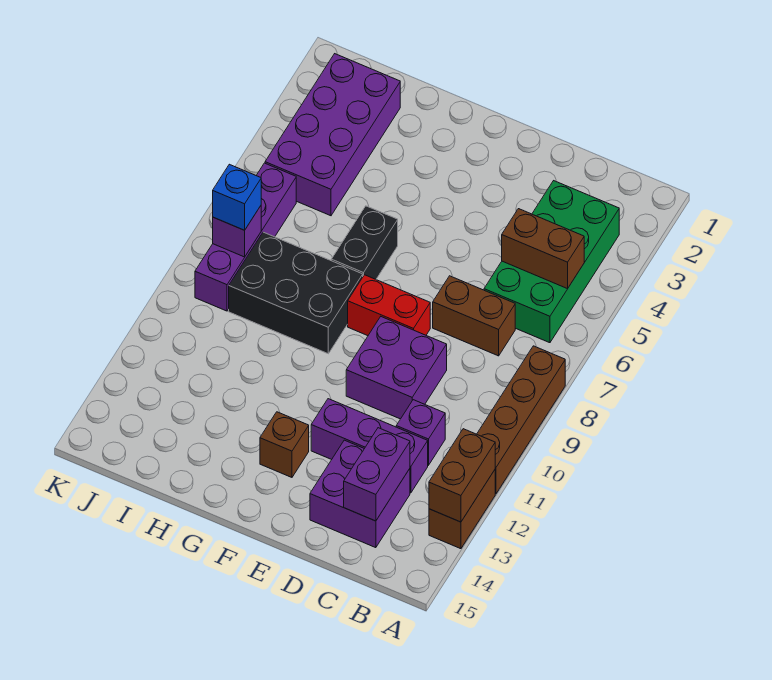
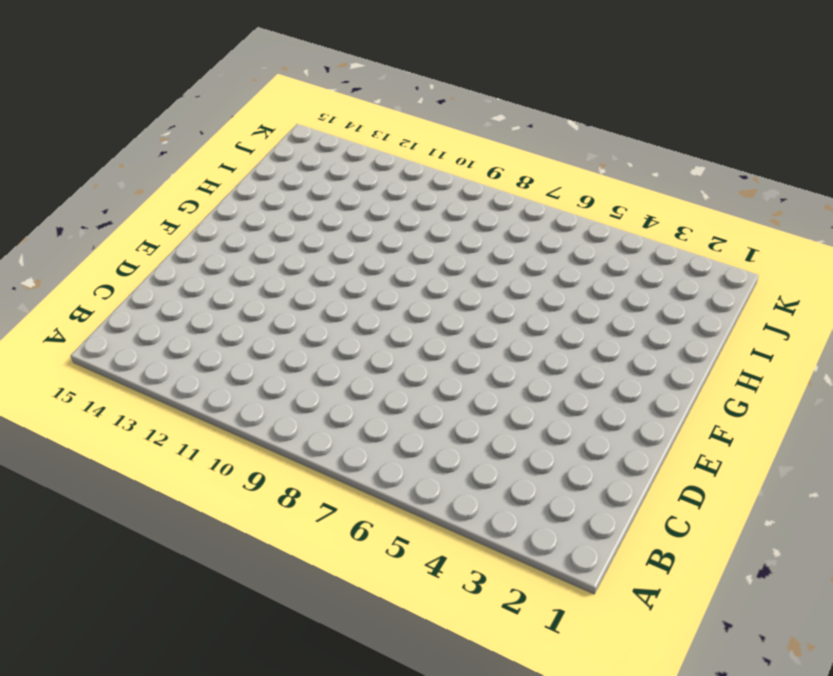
none -> brown 1x4 brick [477,346,565,494]
none -> brown 1x2 brick [429,470,495,549]
none -> green 2x4 brick [484,181,619,343]

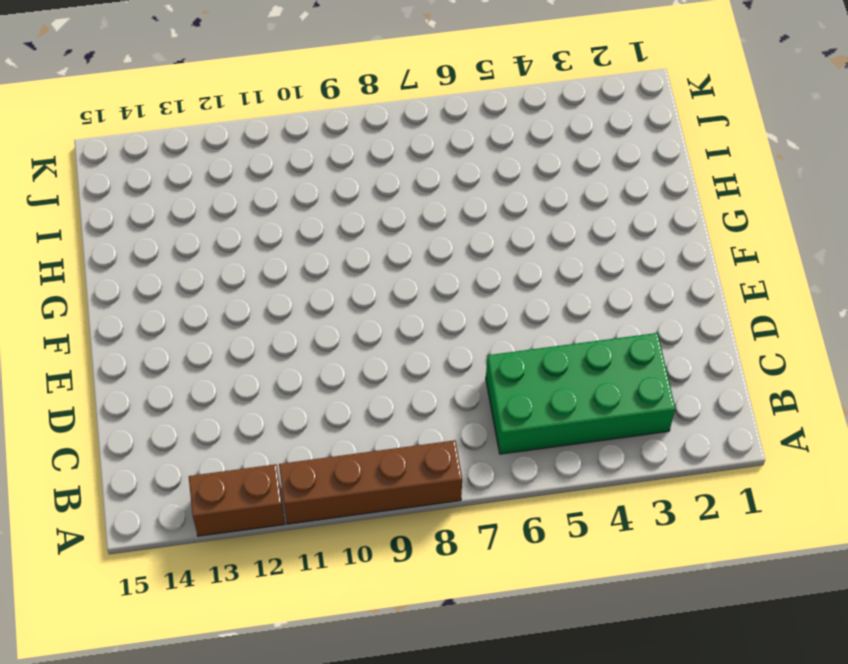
none -> brown 1x2 brick [433,276,515,356]
none -> purple 1x1 brick [396,400,445,465]
none -> purple 1x3 brick [311,399,428,493]

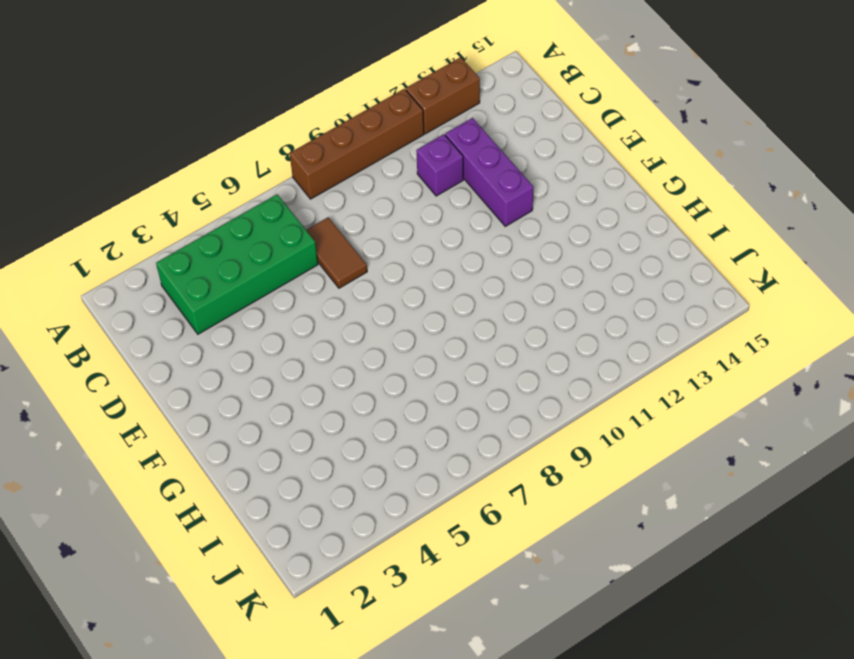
brown 1x2 tile [306,217,367,288] -> brown 1x2 brick [433,276,515,356]
none -> purple 2x2 brick [310,440,410,548]
none -> purple 2x2 brick [346,317,447,419]
none -> red 1x2 brick [348,275,430,336]

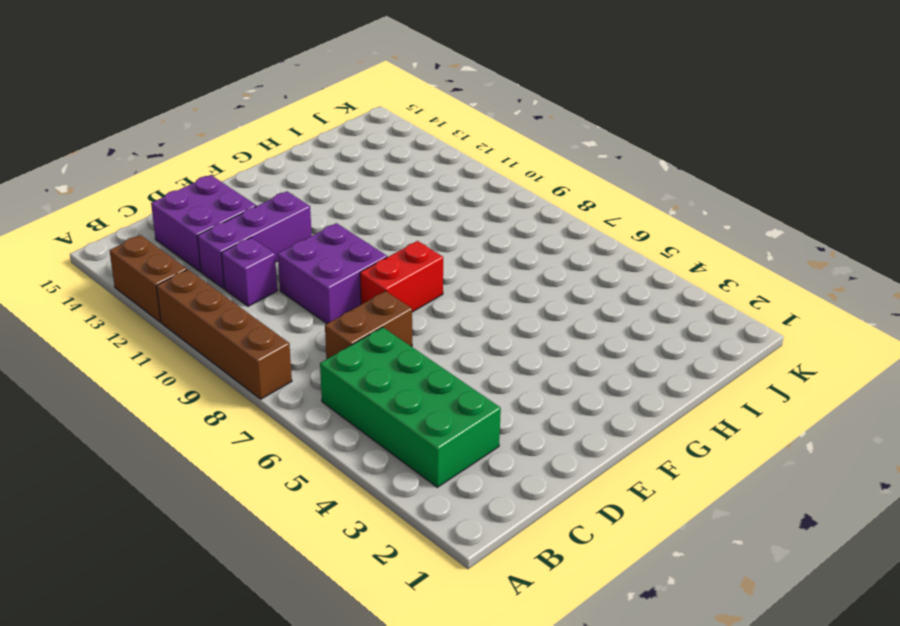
none -> brown 1x1 brick [260,412,309,477]
none -> black 1x2 brick [331,206,398,279]
none -> black 2x3 brick [229,232,363,354]

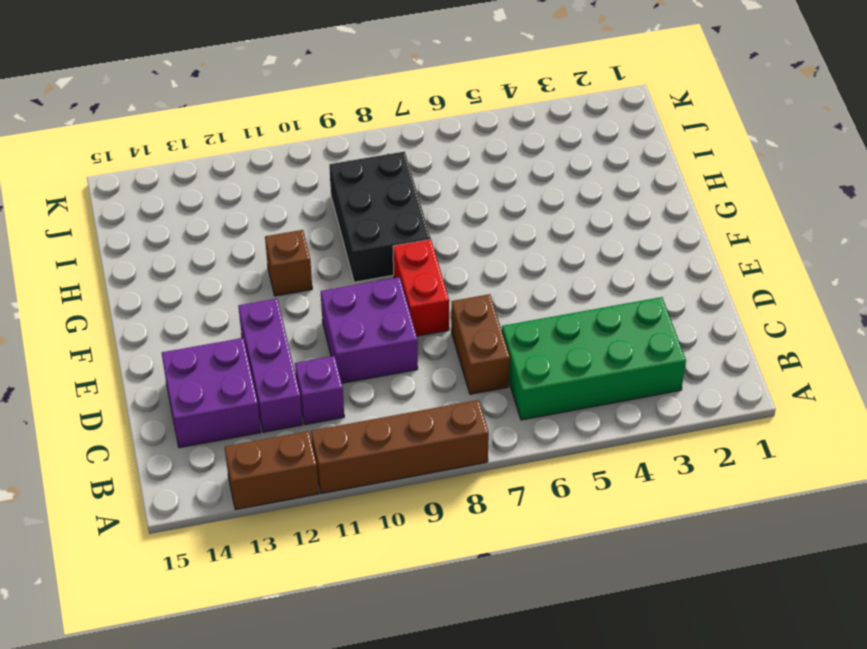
brown 1x1 brick [265,230,312,296] -> brown 1x1 brick moved to [260,412,309,477]
none -> black 1x2 brick [331,206,398,279]
none -> purple 2x4 brick [265,54,400,216]
none -> purple 1x4 brick [195,163,296,311]

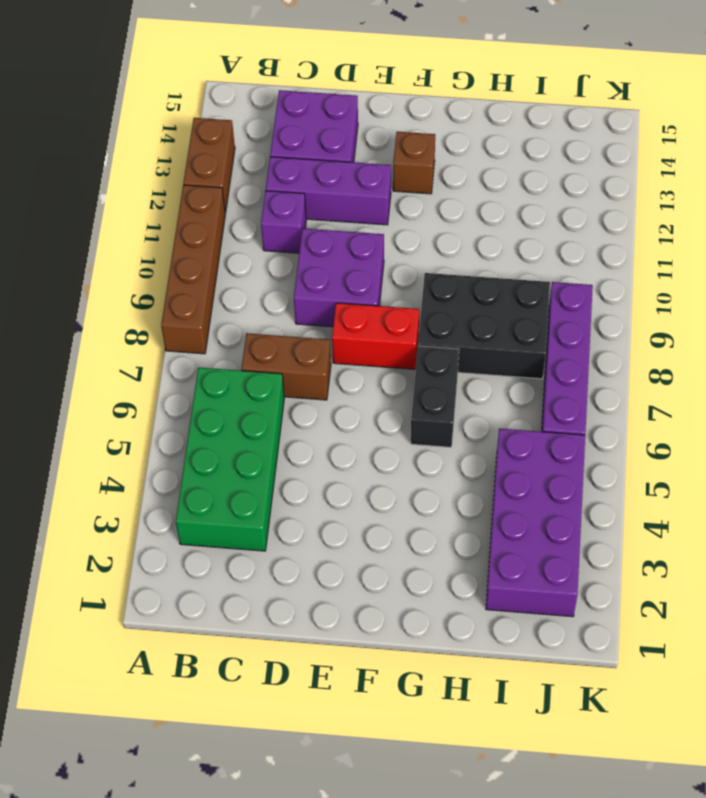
none -> brown 1x2 brick [429,429,495,522]
none -> brown 1x2 brick [502,209,584,289]
none -> purple 1x2 brick [344,428,410,521]

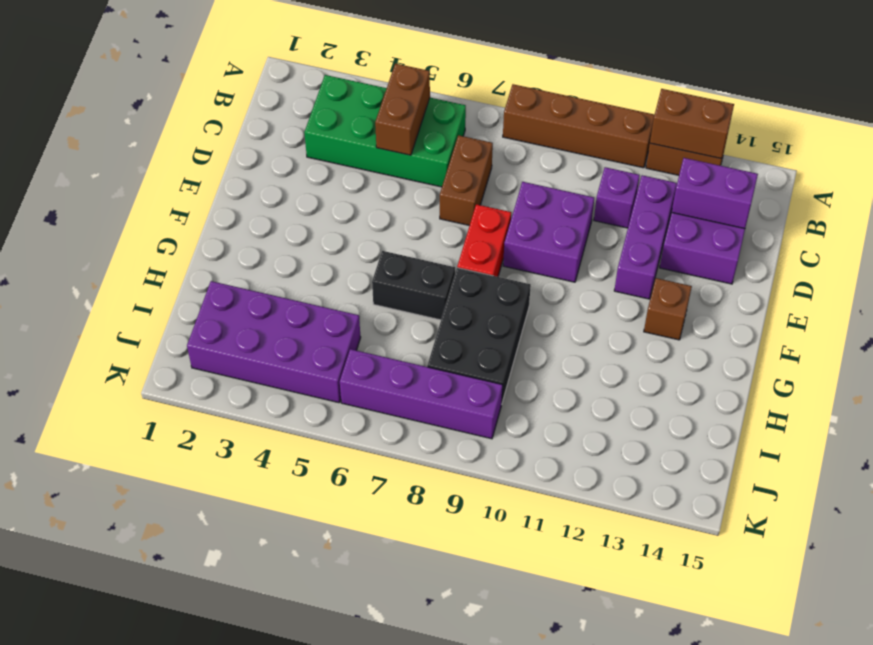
none -> purple 1x1 brick [213,206,261,257]
none -> blue 1x1 brick [213,164,261,230]

